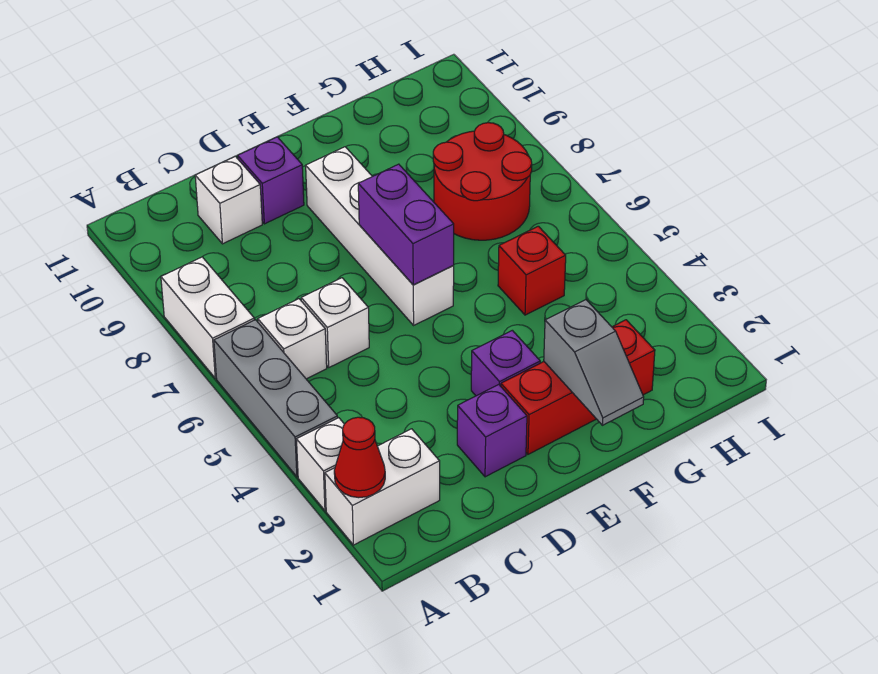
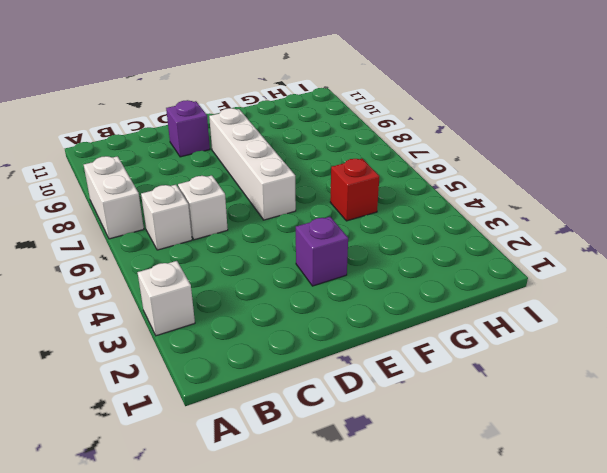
none -> white 1x2 brick [325,429,440,545]
none -> grey 1x3 brick [214,320,338,477]
none -> white 1x1 brick [195,156,262,244]

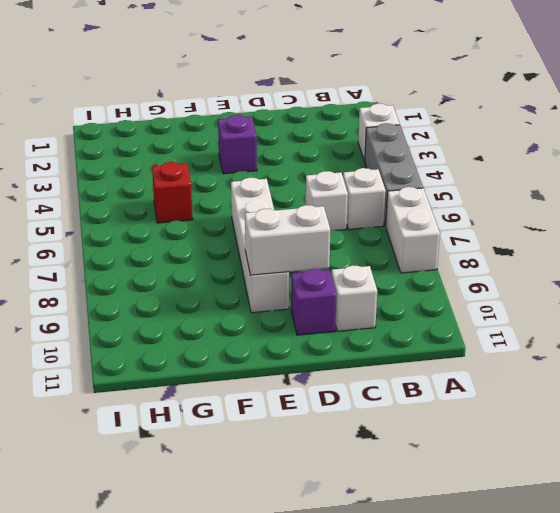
white 1x2 brick [245,205,330,275] -> white 1x2 brick moved to [325,429,440,545]
none -> purple 1x1 brick [457,385,527,477]
none -> red 1x3 brick [501,320,655,454]
none -> red 2x2 round brick [433,123,532,240]

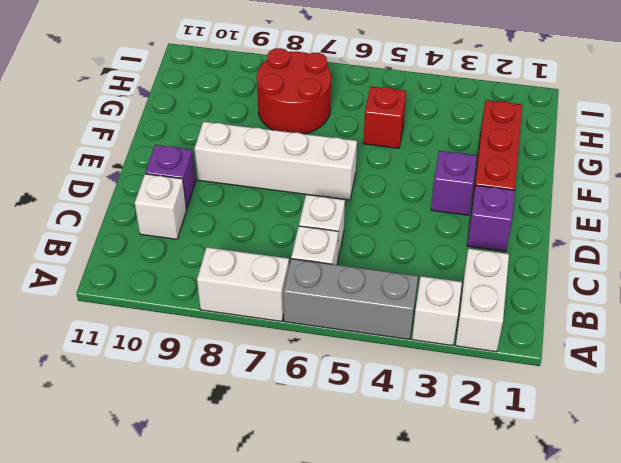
none -> red 1x1 cone [334,417,385,498]
none -> purple 1x2 brick [358,164,454,285]
none -> grey 1x2 slope [544,300,644,425]

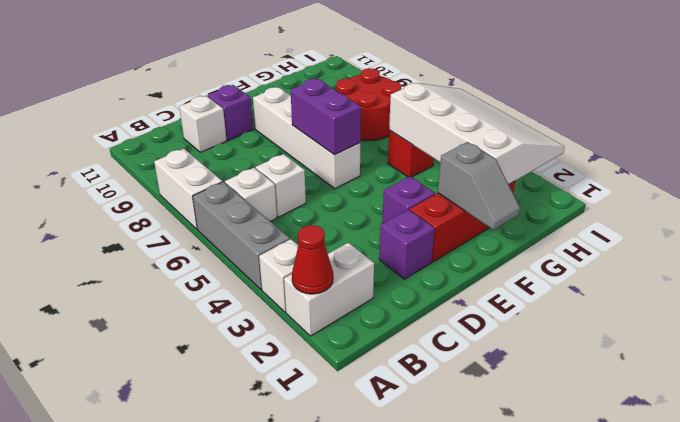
white 3x4 slope [389,83,565,184] -> none

